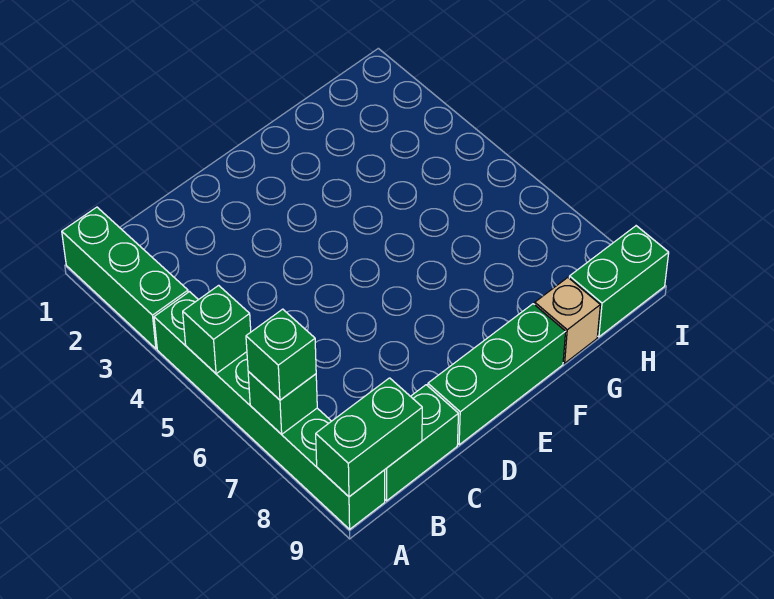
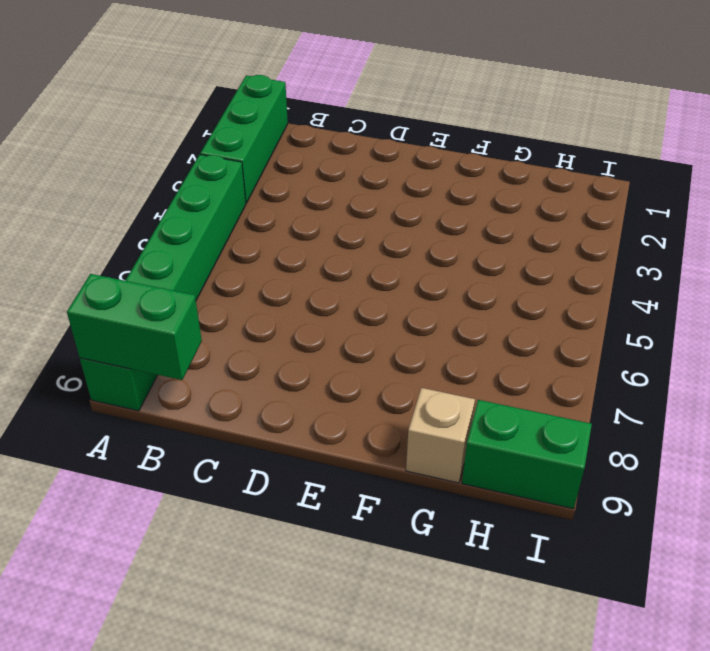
none -> green 1x2 brick [385,385,458,501]
none -> green 1x3 brick [428,304,566,445]

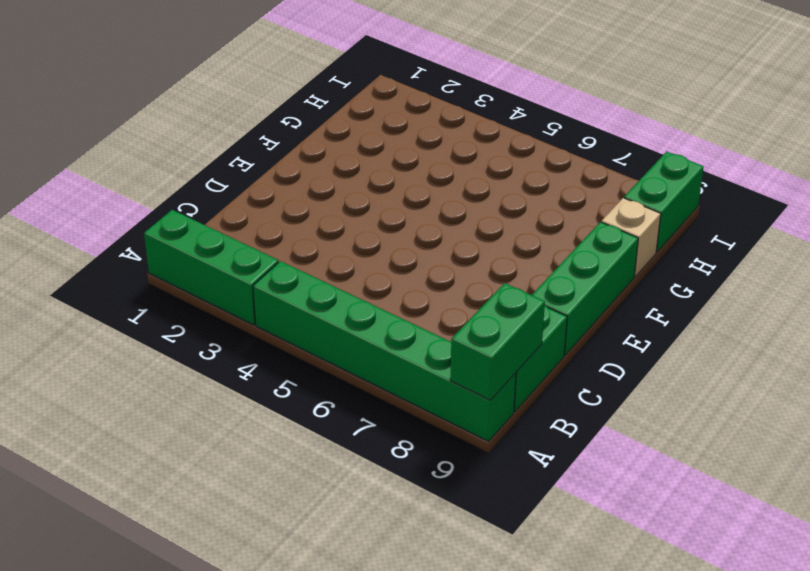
none -> green 1x1 brick [183,285,251,374]
none -> green 1x1 brick [248,372,317,434]

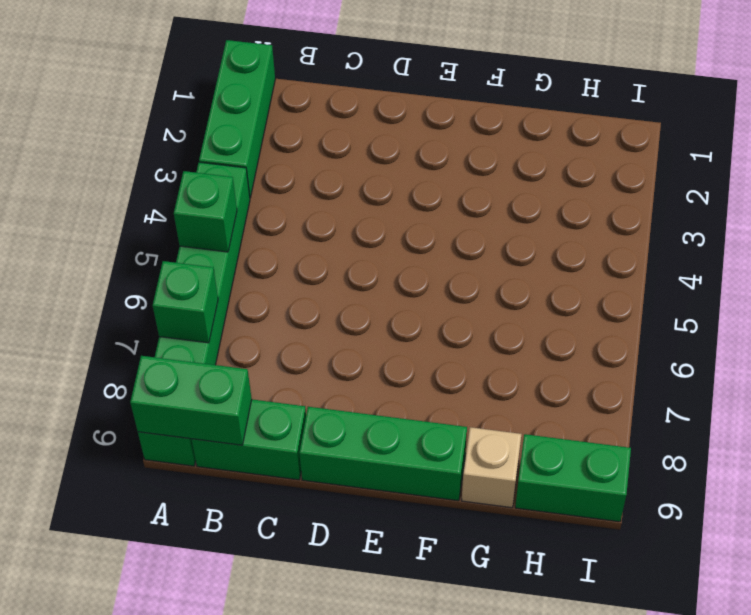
none -> green 1x1 brick [246,309,316,400]

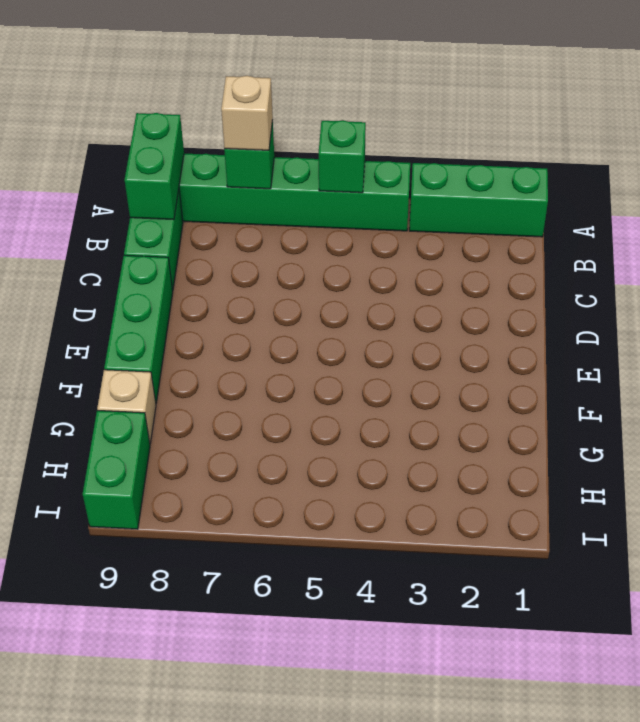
tan 1x1 brick [221,76,273,150] -> green 1x1 brick [246,309,316,400]

